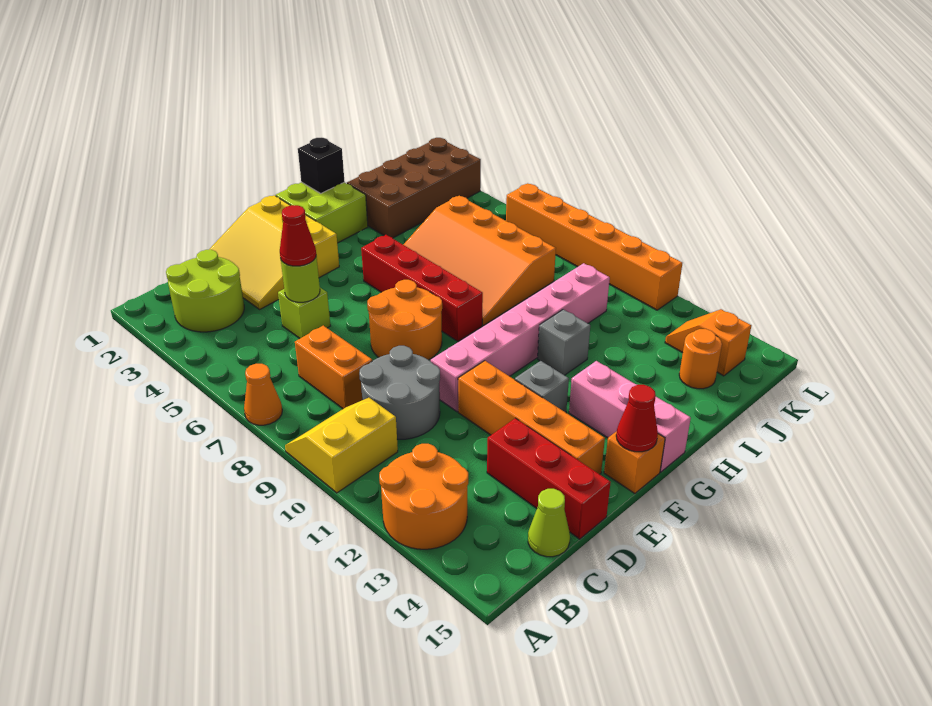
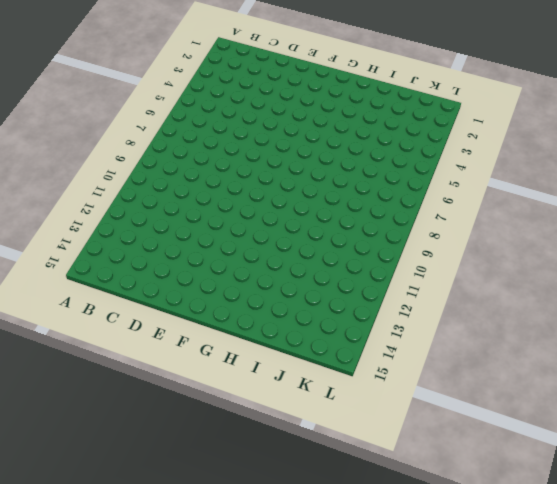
none -> orange 1x1 cone [244,364,282,425]
none -> yellow 2x2 slope [285,398,398,493]
none -> orange 2x2 round brick [379,444,468,549]

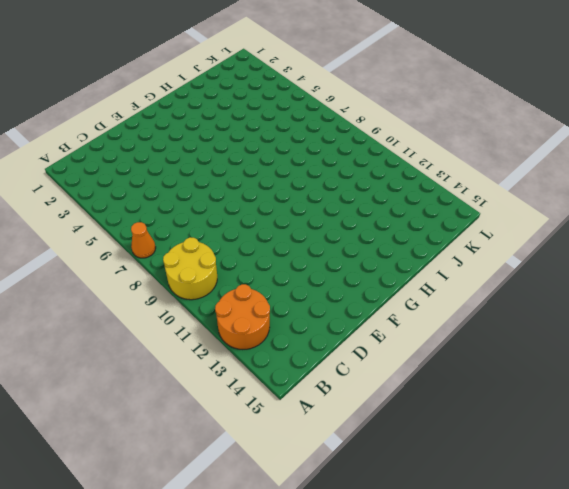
yellow 2x2 round brick [163,237,217,300] -> yellow 2x2 slope [285,398,398,493]
none -> lime 2x2 round brick [166,250,244,332]
none -> orange 1x2 brick [295,326,372,409]
none -> grey 2x2 round brick [359,346,440,439]

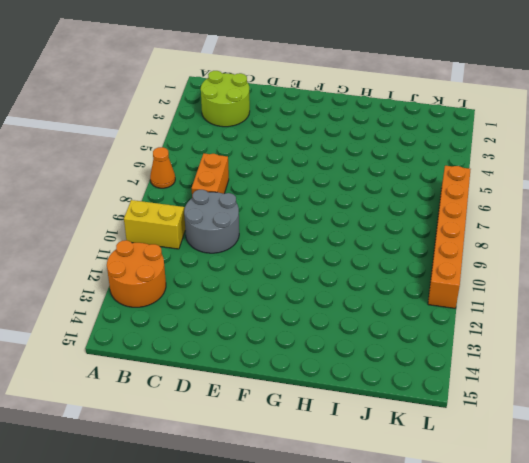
none -> lime 1x1 cone [528,489,570,557]
none -> yellow 3x3 slope [209,195,339,309]
none -> lime 1x1 brick [278,288,330,338]

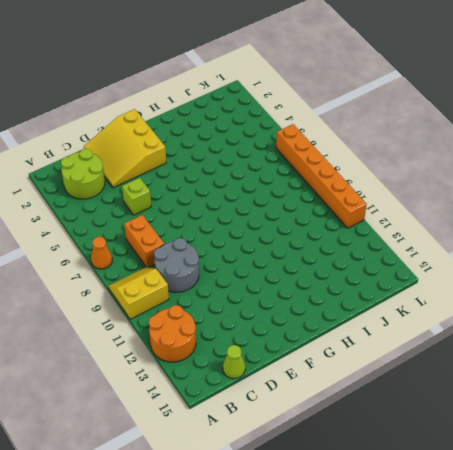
none -> red 1x3 brick [487,418,611,539]
none -> orange 2x2 round brick [367,280,442,360]
none -> pink 1x6 brick [431,263,610,412]

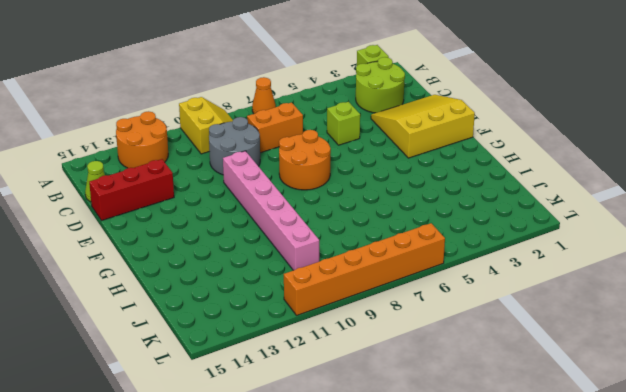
lime 1x1 brick [357,45,389,65] -> none
none -> orange 1x4 brick [458,361,605,474]
none -> grey 1x1 brick [515,361,569,412]
none -> orange 1x1 brick [604,431,665,494]

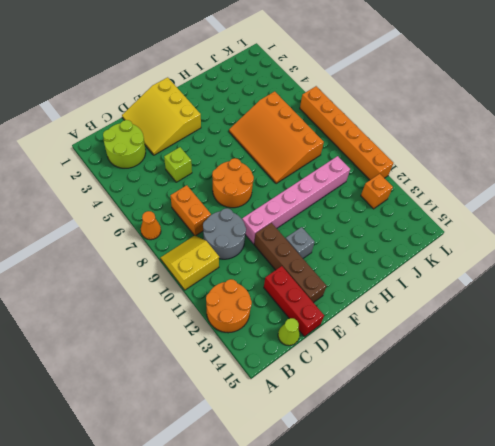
brown 1x4 brick [254,223,326,303] -> orange 1x4 brick [458,361,605,474]
orange 1x1 brick [361,174,393,209] -> orange 1x1 brick moved to [604,431,665,494]
none -> lime 2x2 brick [276,182,368,243]
none -> red 1x4 brick [361,235,483,341]
none -> pink 1x3 brick [569,361,691,472]

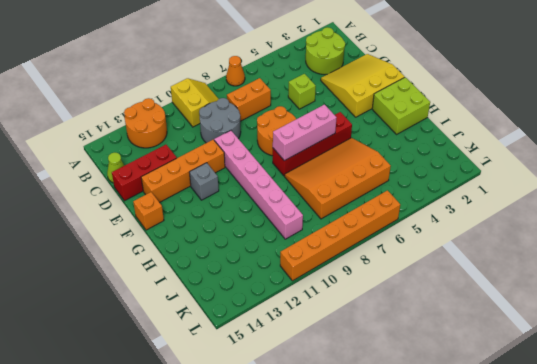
pink 1x3 brick [273,105,337,161] -> pink 1x3 brick moved to [569,361,691,472]
none -> grey 1x1 brick [538,309,590,375]
none -> brown 2x4 brick [347,138,481,238]
none -> orange 1x1 round brick [679,329,722,389]

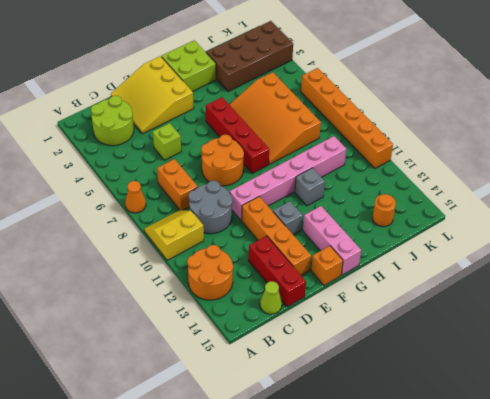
none -> orange 1x2 slope [665,309,751,376]
none -> lime 1x1 round brick [281,256,320,302]
none -> red 1x1 cone [616,385,658,452]

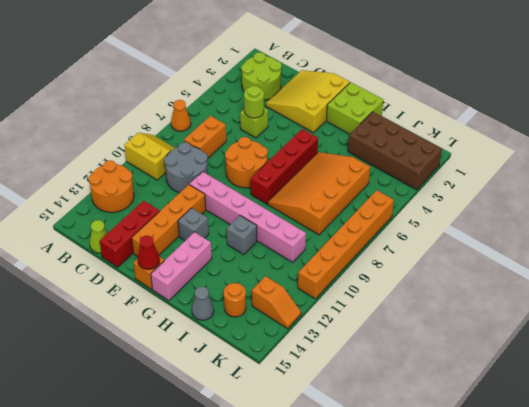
grey 1x1 cone [192,287,214,320] -> none
orange 1x2 slope [252,276,301,329] -> orange 1x2 slope turned to [665,309,751,376]
none -> black 1x1 brick [298,138,345,193]
none -> red 1x1 cone [280,205,316,266]

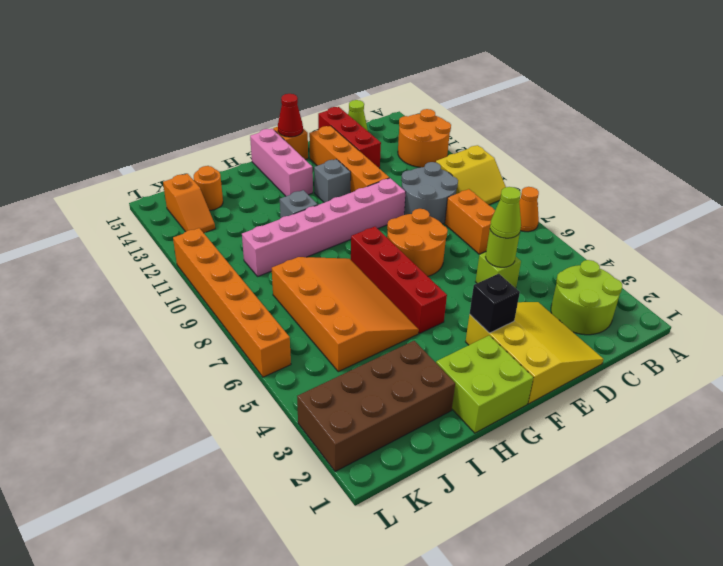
lime 1x1 cone [490,187,521,238] -> red 1x1 cone [280,205,316,266]
black 1x1 brick [470,274,520,333] -> black 1x1 brick moved to [298,138,345,193]

